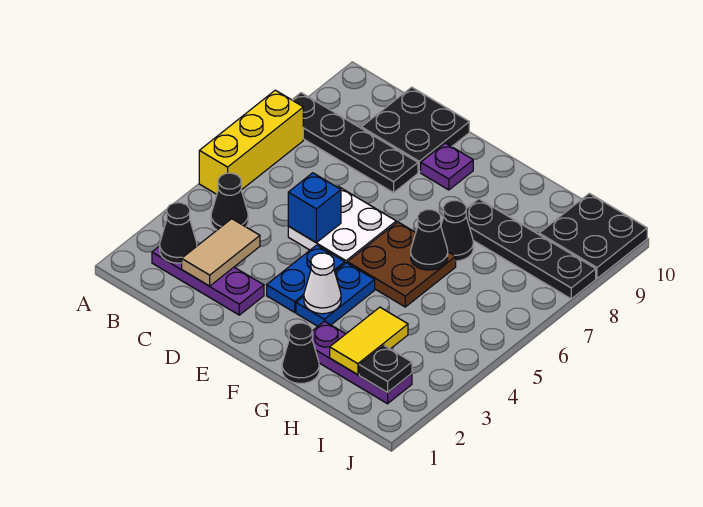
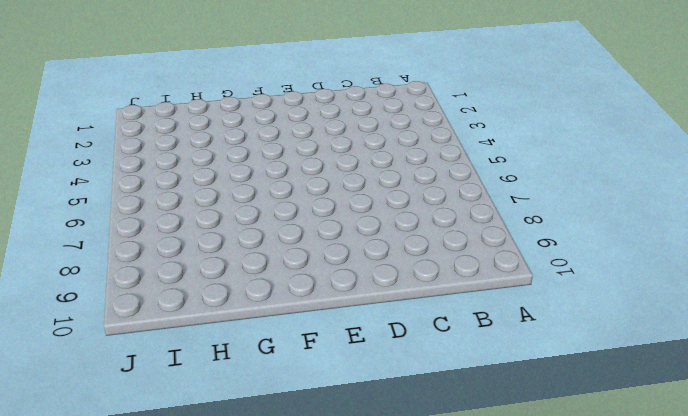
none -> yellow 1x3 brick [199,90,303,194]
none -> black 1x4 plate [292,93,418,193]
none -> purple 1x3 plate [152,245,264,315]

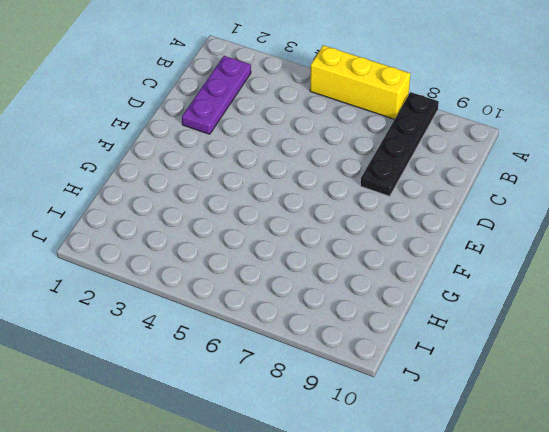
none -> black 1x1 cone [211,173,248,230]
none -> black 2x2 plate [361,87,469,172]
none -> white 2x2 plate [288,187,396,263]

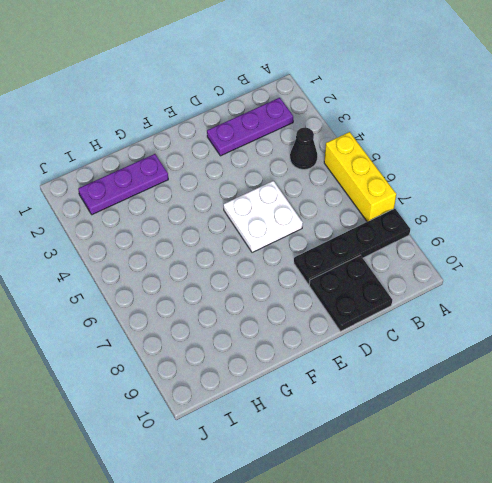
none -> blue 1x2 plate [267,245,345,312]
none -> purple 1x1 plate [421,143,473,190]
none -> blue 1x2 plate [296,263,375,326]

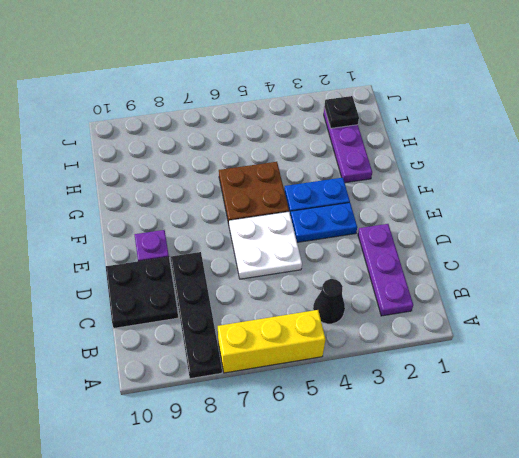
none -> black 1x1 cone [282,323,319,384]
none -> black 1x1 cone [441,201,473,261]
none -> black 1x4 plate [466,199,596,299]

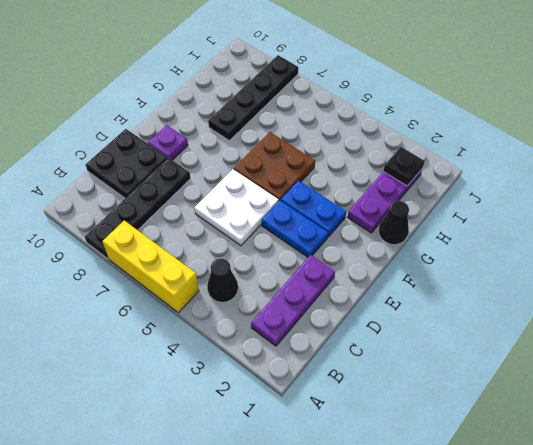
none -> black 1x1 cone [441,201,473,261]
none -> black 2x2 plate [539,193,647,278]
none -> black 1x1 cone [160,203,197,263]

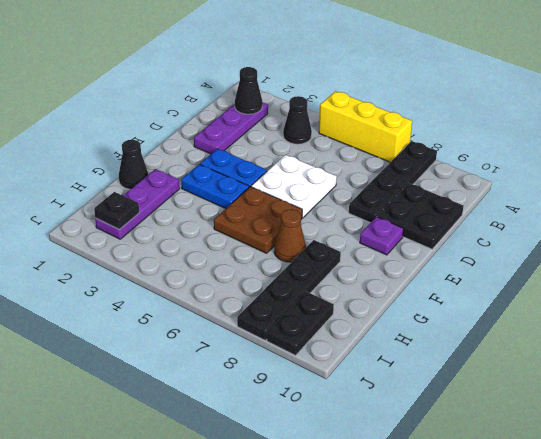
brown 1x1 cone [274,209,306,262] -> black 1x1 cone [441,201,473,261]
black 1x2 plate [267,291,334,355] -> black 2x2 plate [539,193,647,278]
none -> tan 1x2 tile [182,219,260,286]
none -> blue 1x1 brick [288,173,341,242]
none -> white 1x1 cone [304,253,341,314]

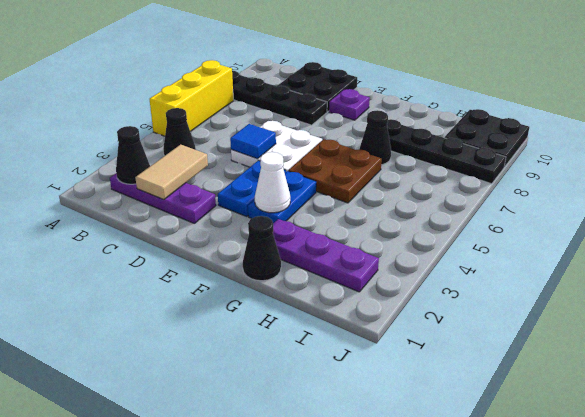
blue 1x1 tile [230,124,276,159] -> blue 1x1 brick [288,173,341,242]
none -> black 1x1 cone [411,210,448,270]
none -> yellow 1x2 tile [330,307,408,375]
none -> black 1x1 plate [359,345,412,393]

